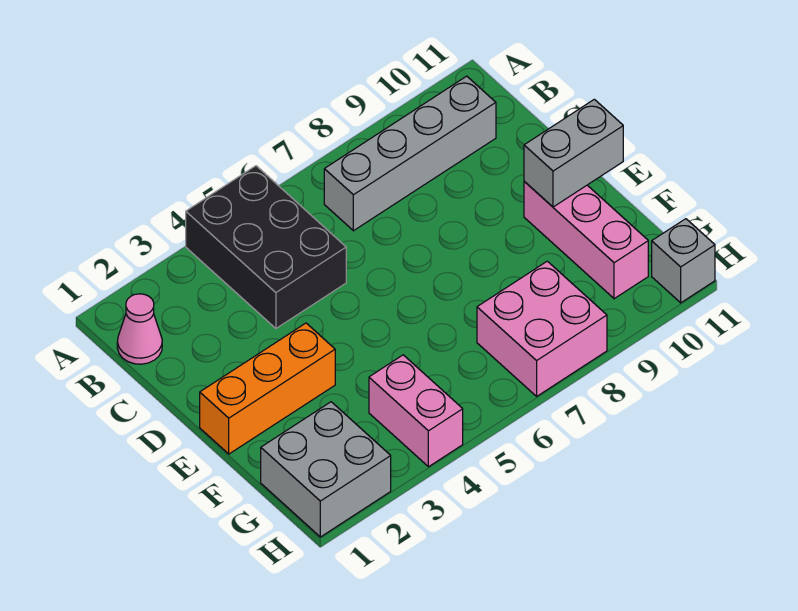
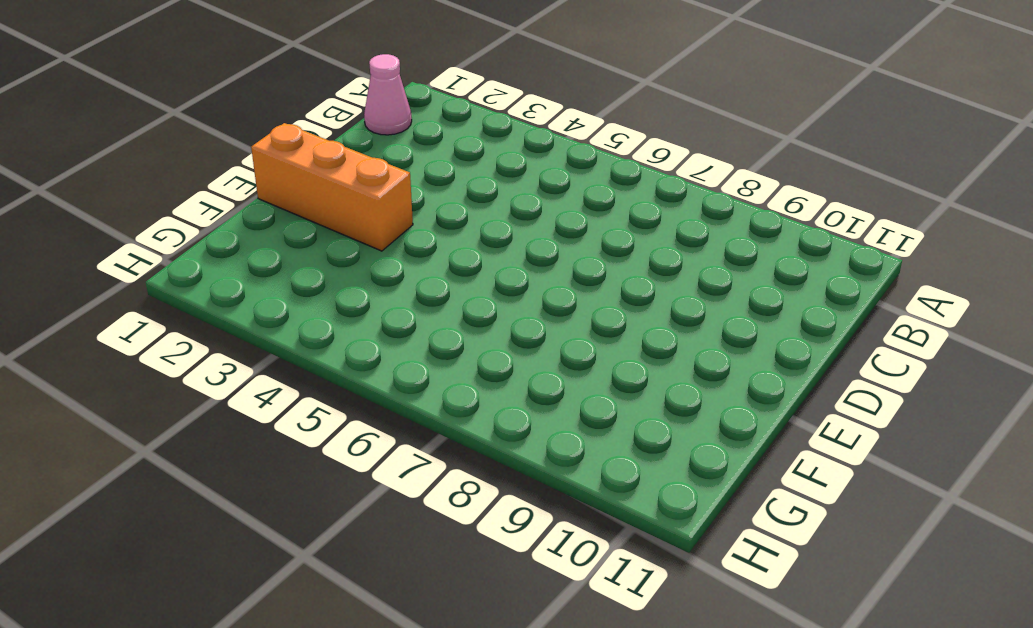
none -> black 2x3 brick [186,166,346,328]
none -> grey 1x4 brick [324,76,496,231]

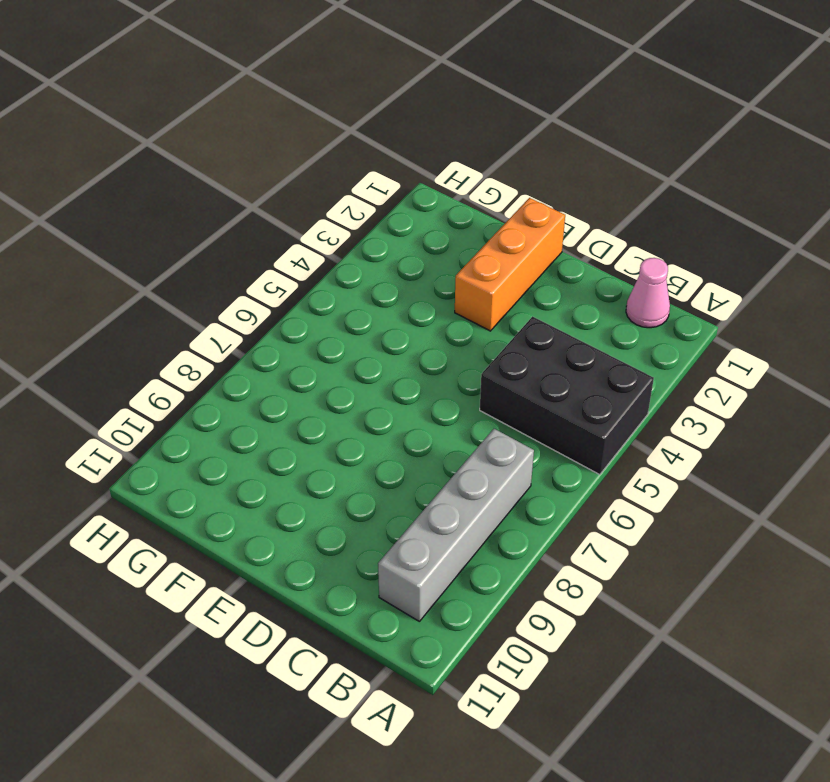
none -> pink 1x3 brick [524,182,648,299]
none -> grey 2x2 brick [261,402,391,537]

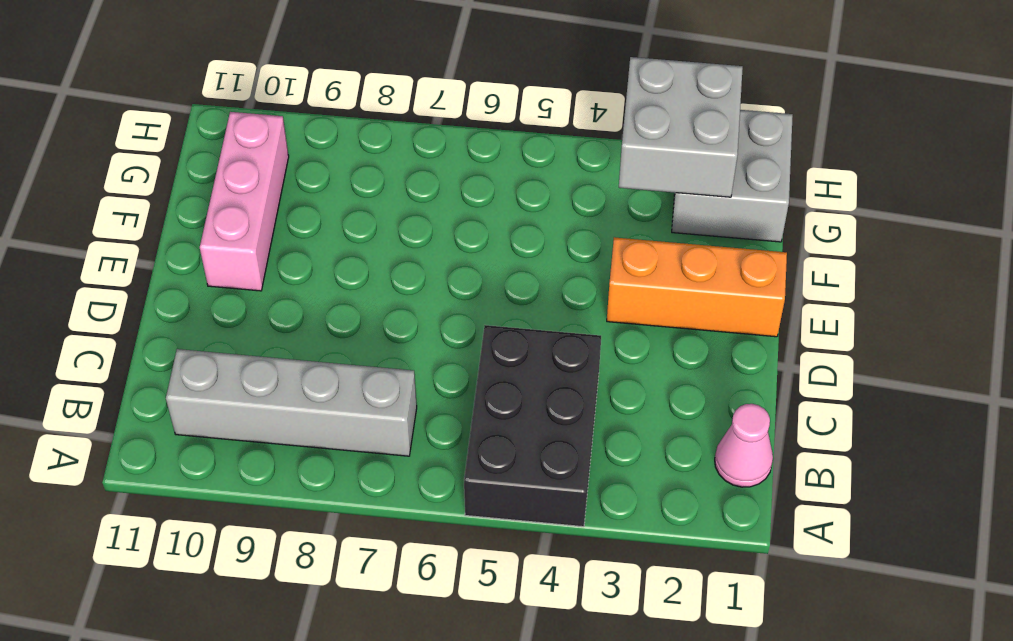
grey 2x2 brick [619,57,743,197] -> none
none -> pink 1x2 brick [369,355,463,467]
none -> pink 2x2 brick [477,261,607,396]

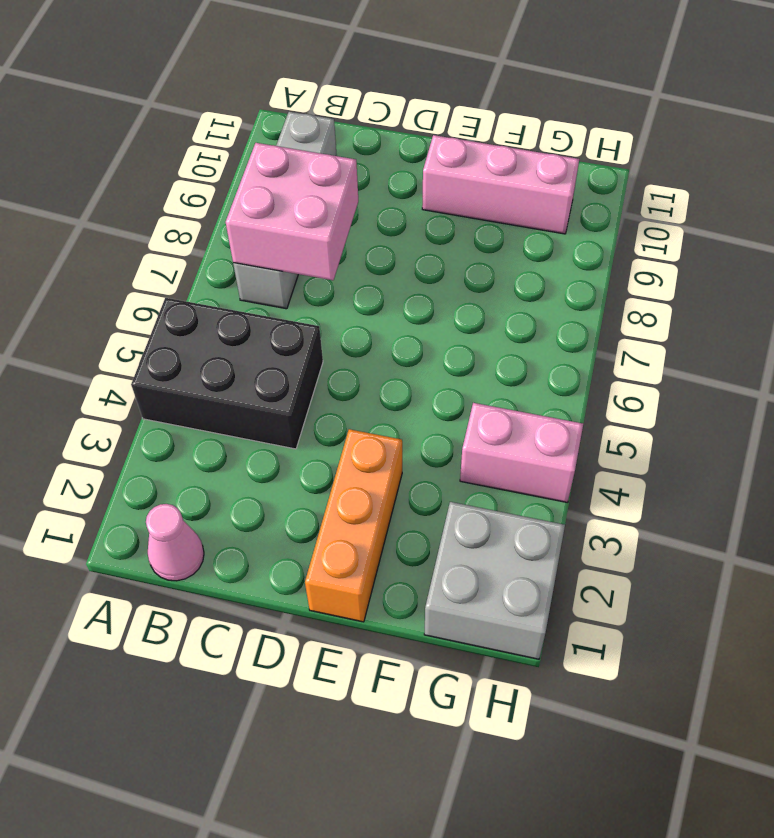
pink 2x2 brick [226,143,358,280] -> pink 2x2 brick moved to [477,261,607,396]
none -> grey 1x1 brick [652,219,715,303]
none -> grey 1x2 brick [524,99,623,207]

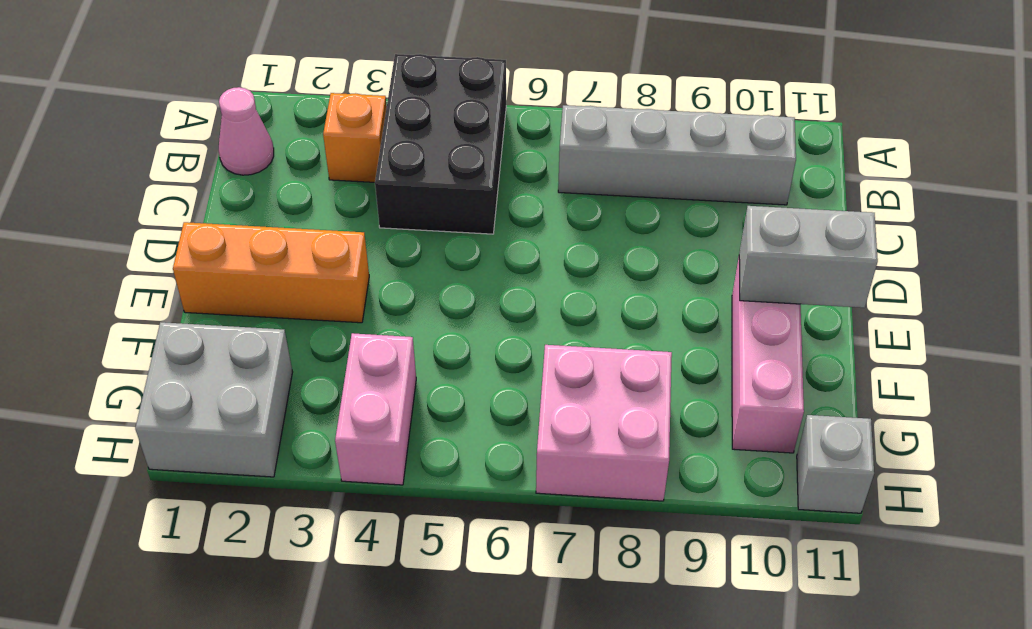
orange 1x1 brick [323,93,387,182] -> none

